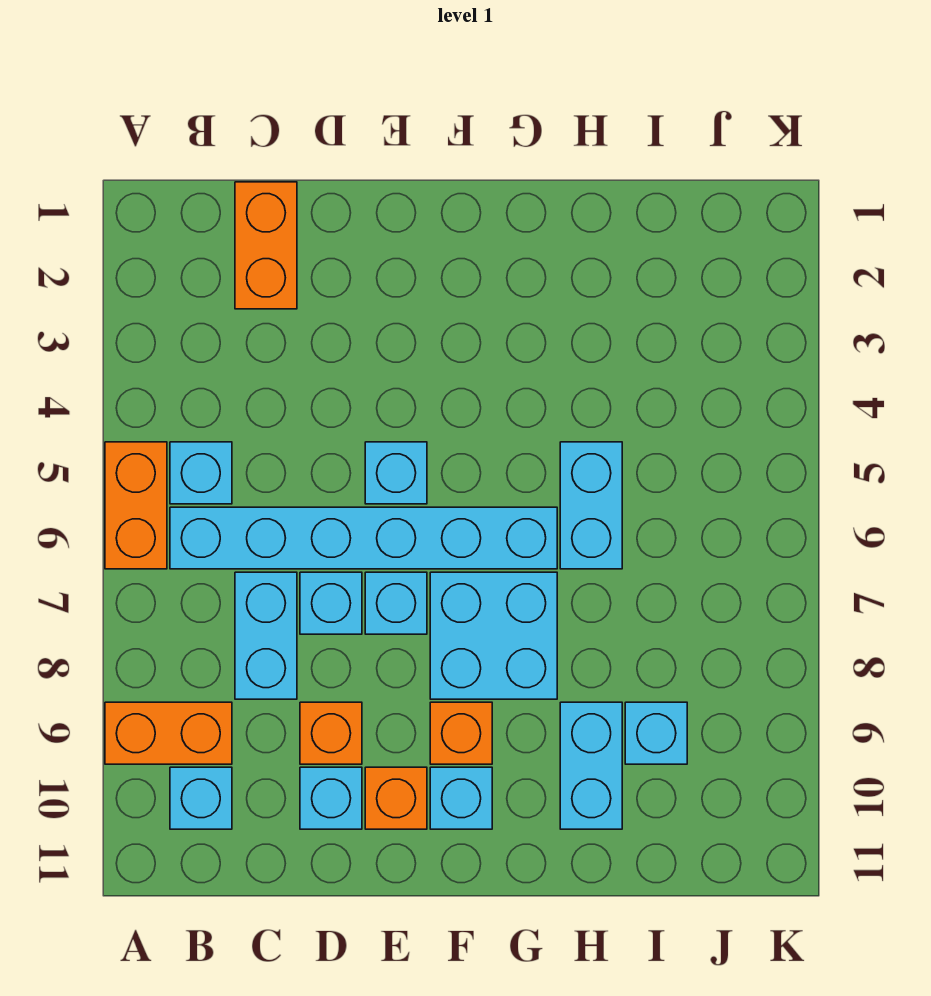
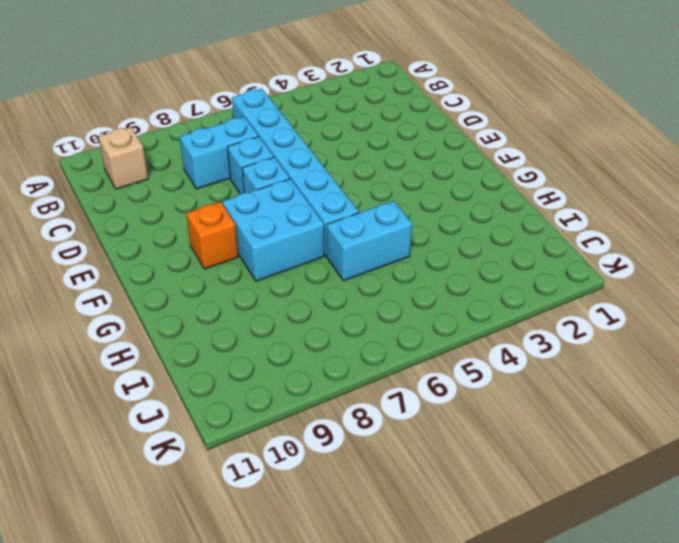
tan 1x1 brick [98,127,148,189] -> cyan 1x1 brick [170,767,232,829]
none -> orange 1x2 brick [105,442,167,569]
none -> orange 1x2 brick [105,702,232,764]
none -> cyan 1x1 brick [170,442,232,504]

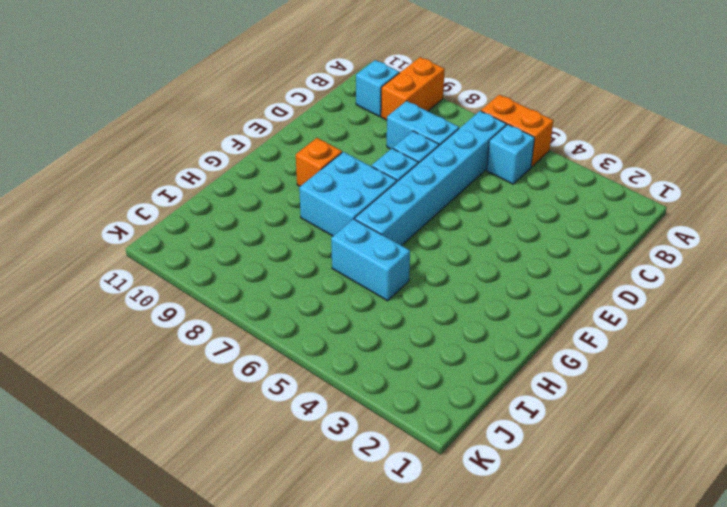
none -> orange 1x2 brick [235,182,297,309]
none -> orange 1x1 brick [300,702,362,764]
none -> cyan 1x1 brick [300,767,362,829]

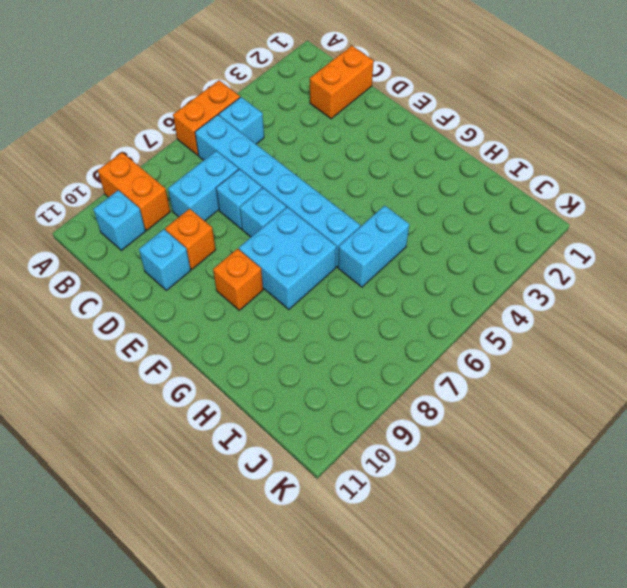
none -> cyan 1x1 brick [365,442,427,504]
none -> orange 1x1 brick [365,767,427,829]
none -> cyan 1x1 brick [430,767,492,829]

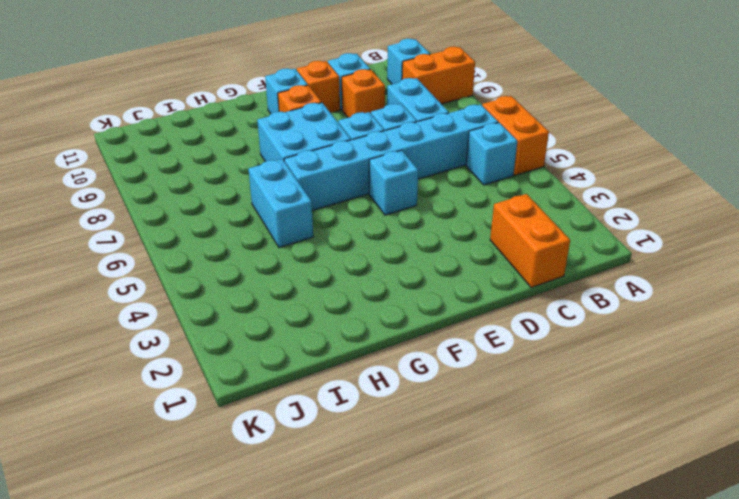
none -> cyan 1x2 brick [560,702,622,829]
none -> cyan 1x1 brick [625,702,687,764]

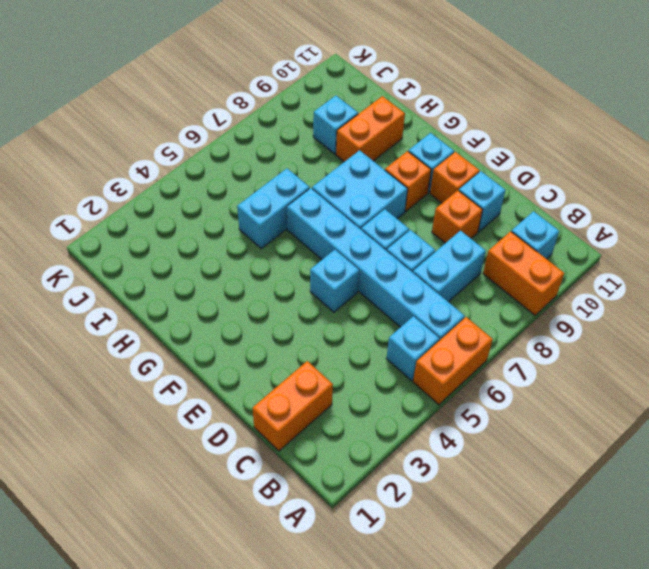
orange 1x2 brick [336,96,405,162] -> cyan 1x2 brick [560,702,622,829]

